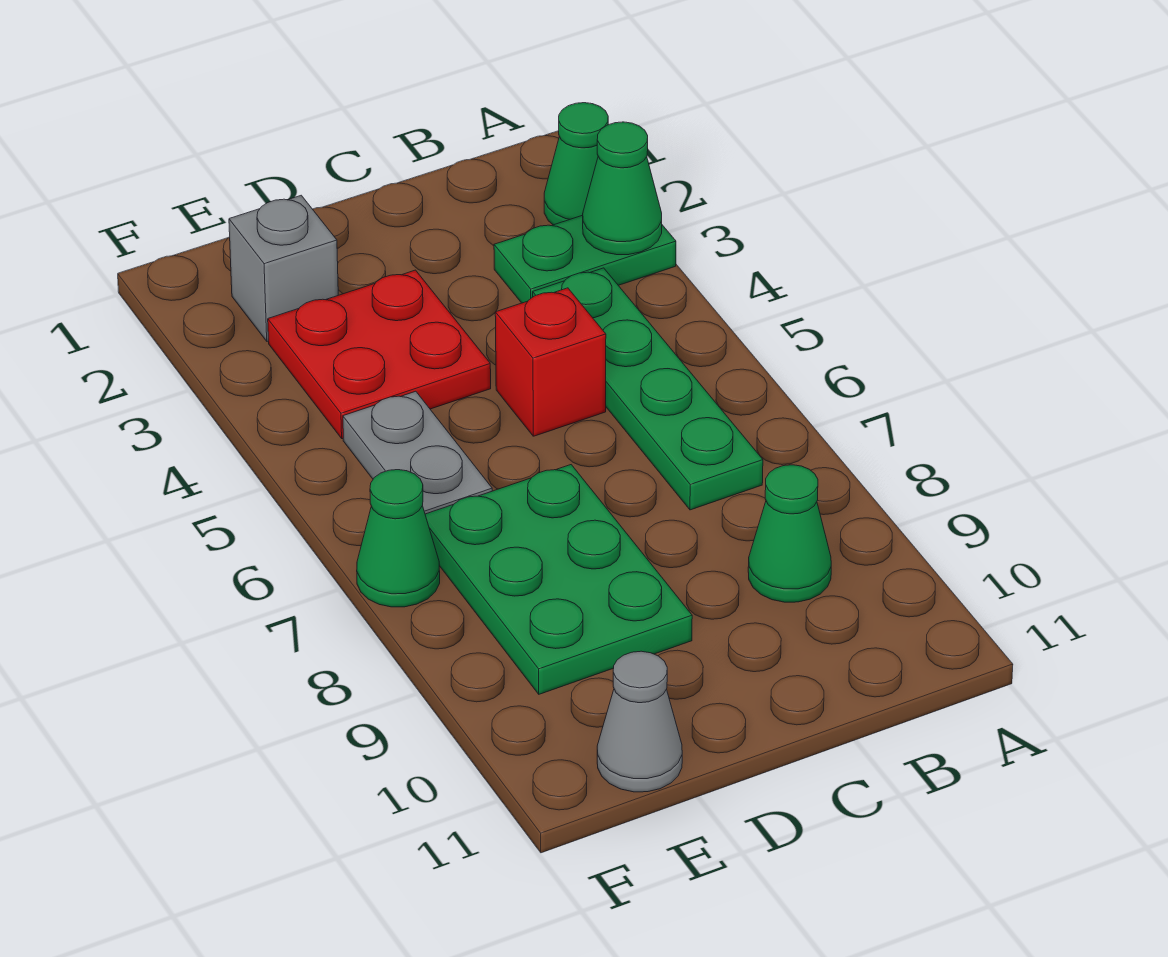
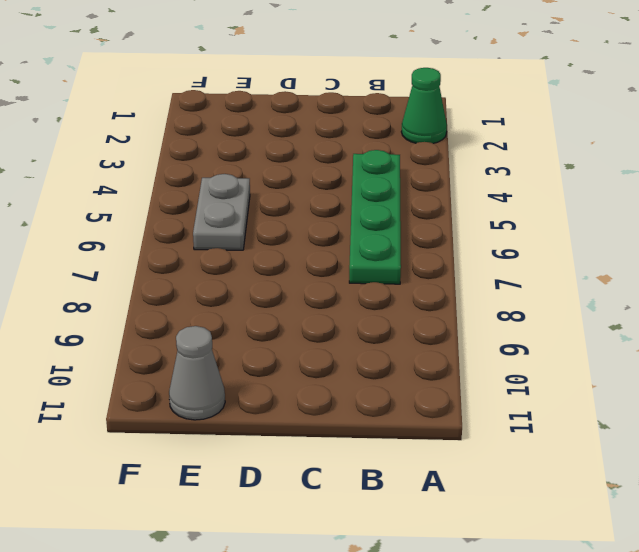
none -> green 1x2 plate [494,215,676,303]
none -> green 1x1 cone [748,465,831,602]
none -> red 1x1 brick [495,288,606,436]

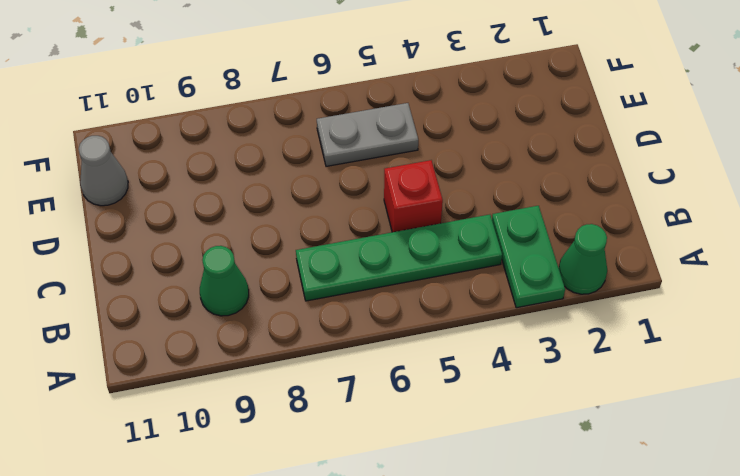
none -> red 2x2 plate [268,270,491,439]
none -> green 2x3 plate [425,465,692,694]
none -> grey 1x1 brick [229,195,338,341]

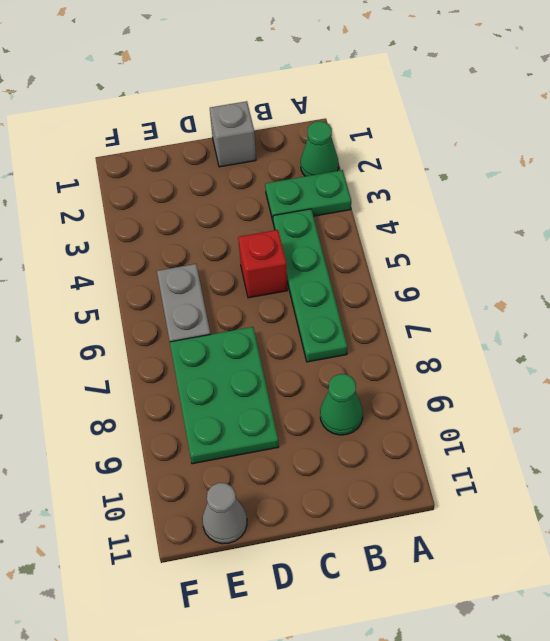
grey 1x1 brick [210,101,256,167] -> grey 1x1 brick moved to [229,195,338,341]
none -> red 2x2 plate [268,270,491,439]
none -> green 1x1 cone [357,470,440,607]
none -> green 1x1 cone [583,122,662,255]

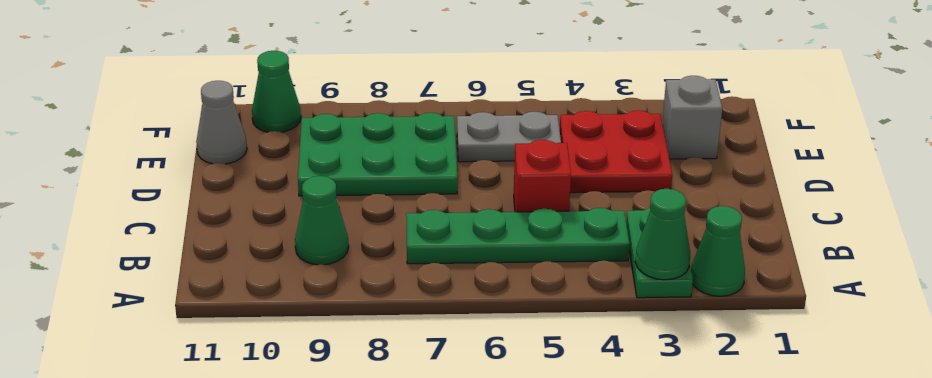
green 1x1 cone [252,51,301,132] -> green 1x1 cone moved to [357,470,440,607]

